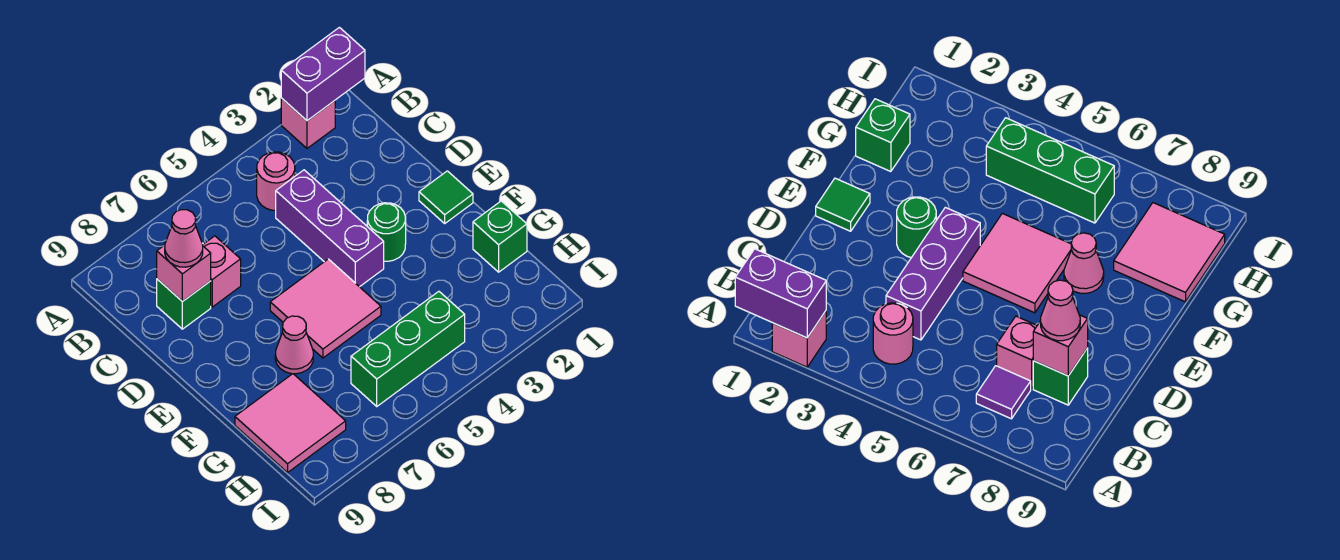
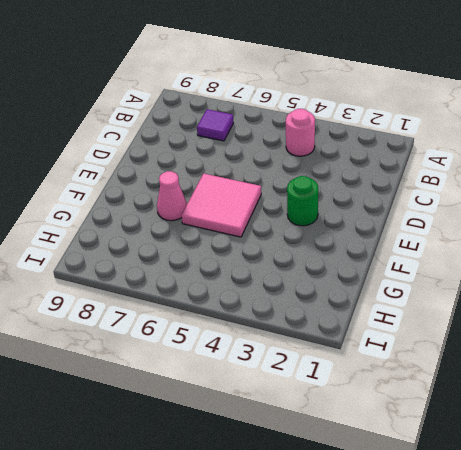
none -> pink 1x1 brick [281,98,335,148]
none -> purple 1x3 brick [276,170,384,287]
none -> pink 1x1 brick [203,236,241,307]

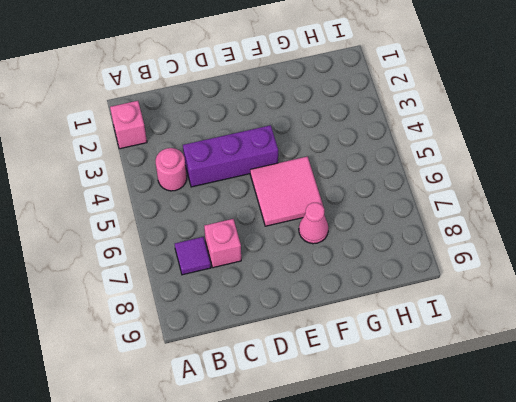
none -> green 1x1 brick [157,279,211,329]
none -> green 1x1 tile [419,171,473,223]
none -> green 1x1 round brick [367,203,406,261]

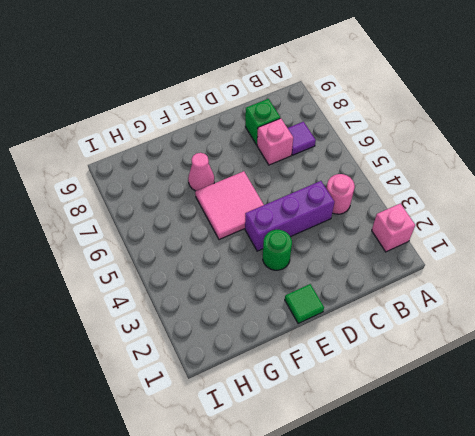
none -> green 1x1 brick [473,201,527,272]
none -> pink 2x2 tile [235,374,346,473]
none -> green 1x3 brick [351,291,465,406]

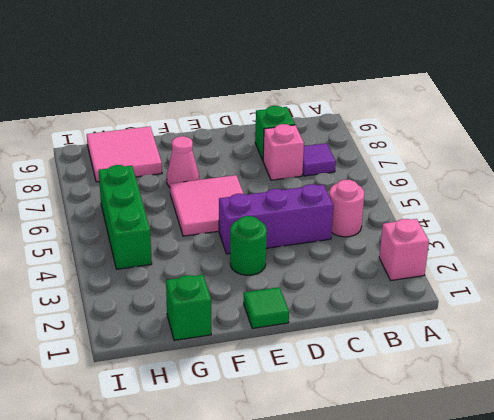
none -> purple 1x2 brick [281,27,365,121]
none -> pink 1x1 brick [157,245,211,302]
none -> pink 1x1 cone [165,210,203,267]

